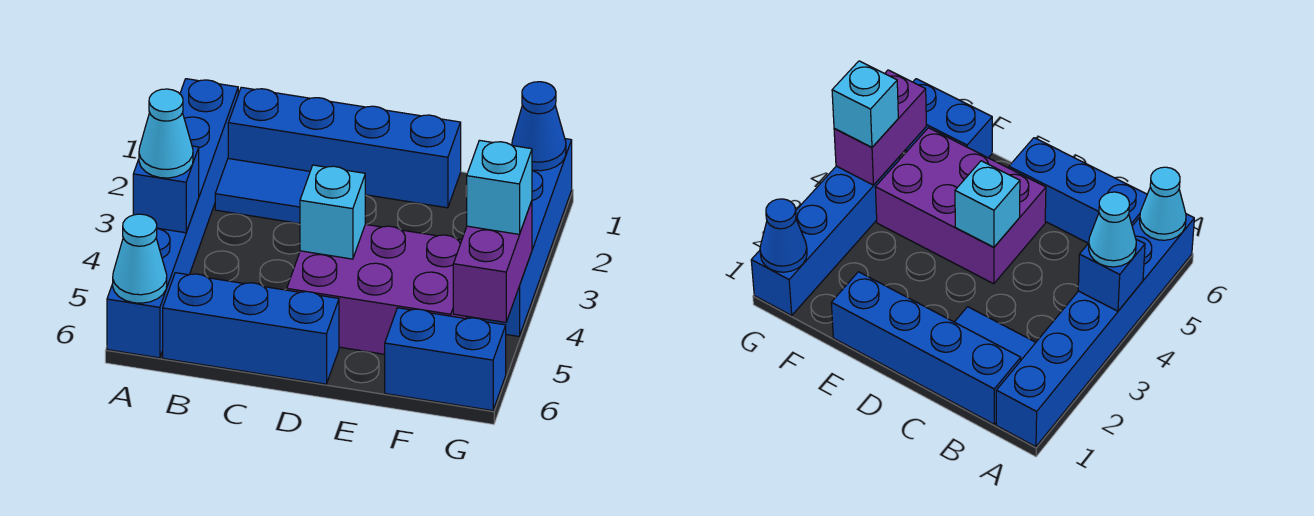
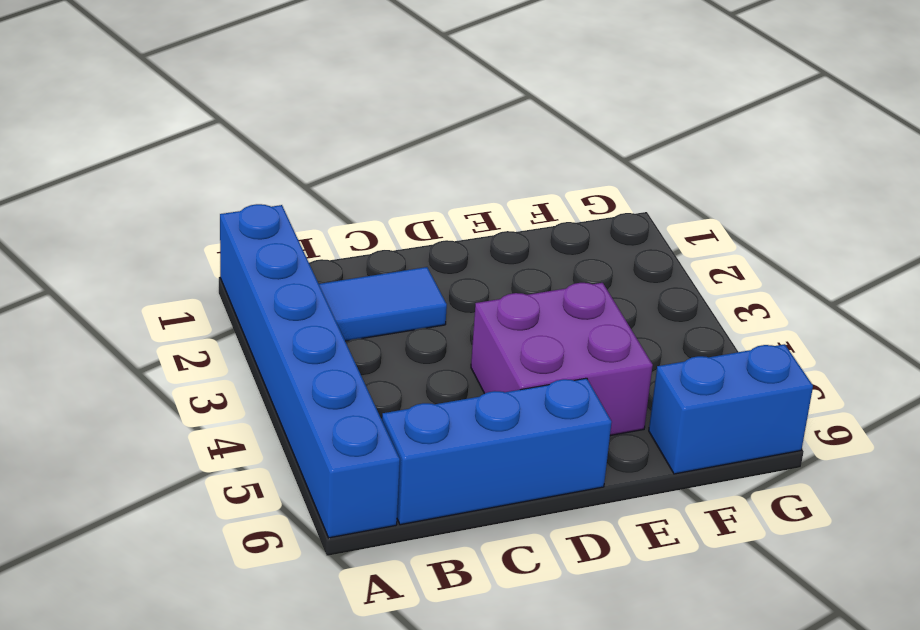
purple 2x2 brick [471,283,653,436] -> purple 2x3 brick [287,224,467,354]
none -> blue 1x4 brick [228,87,461,208]
none -> blue 1x4 brick [467,139,572,336]
none -> blue 1x1 brick [133,146,199,233]

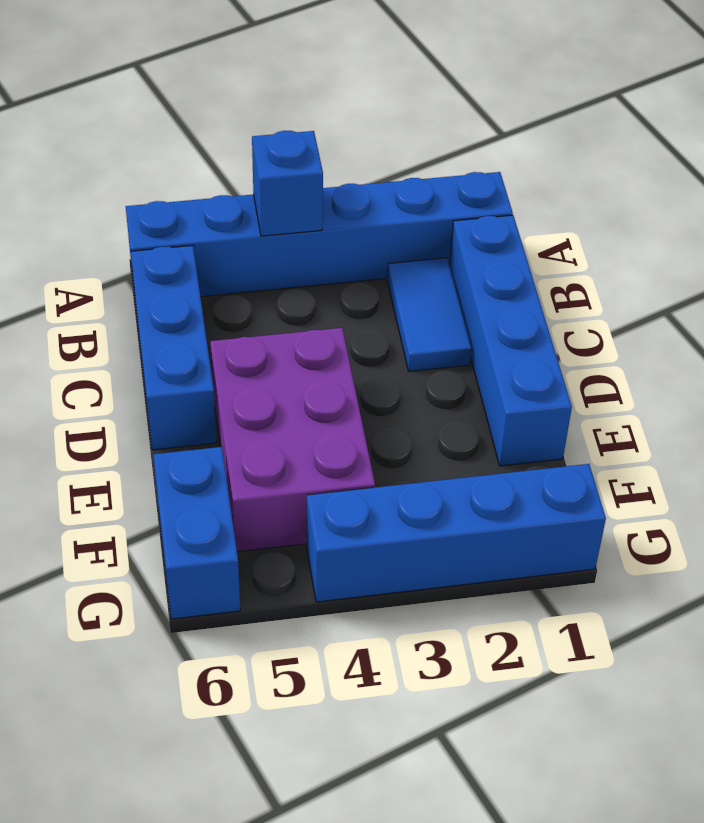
none -> cyan 1x1 cone [113,214,167,303]
none -> cyan 1x1 brick [300,165,365,259]
none -> blue 1x1 cone [512,82,566,171]

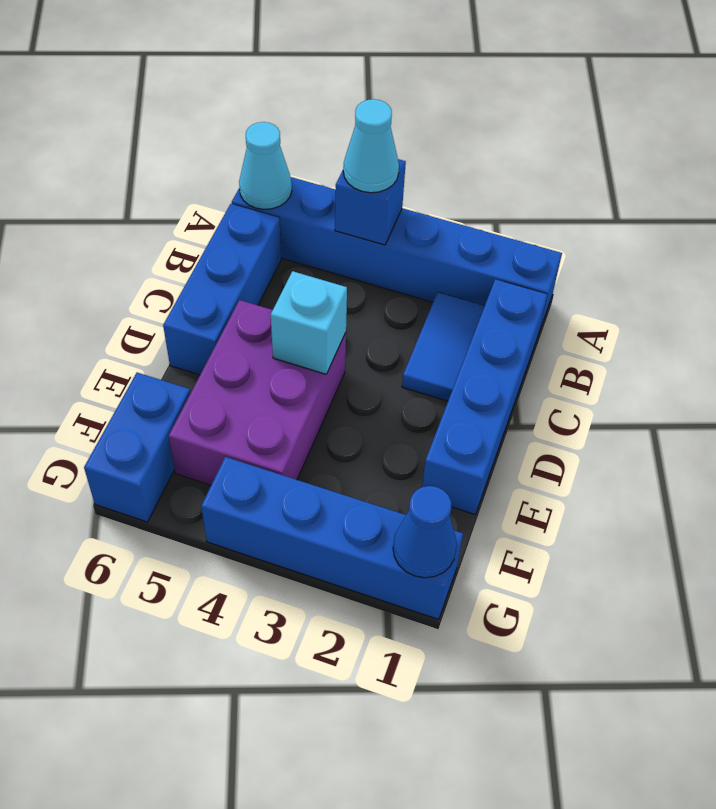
none -> purple 1x2 brick [453,201,532,322]
none -> cyan 1x1 brick [467,140,532,234]

